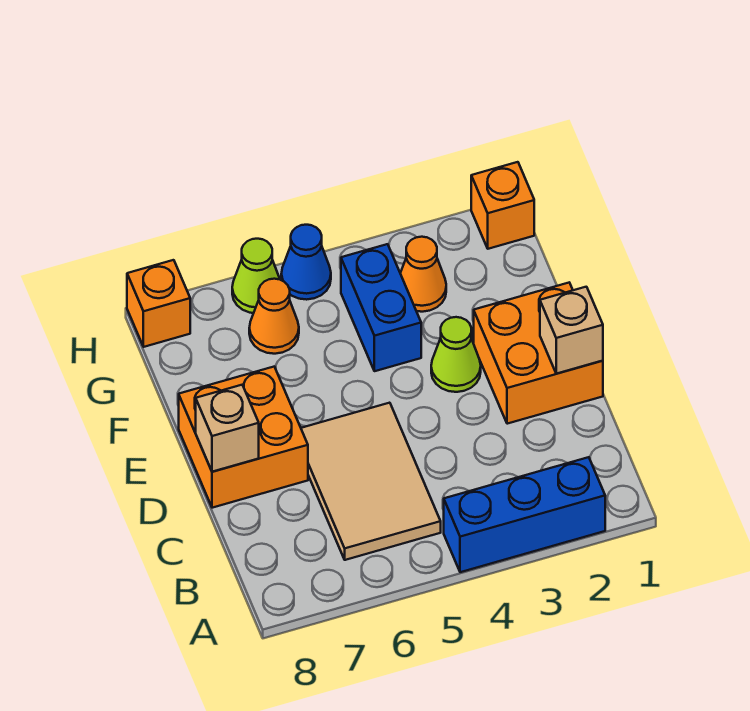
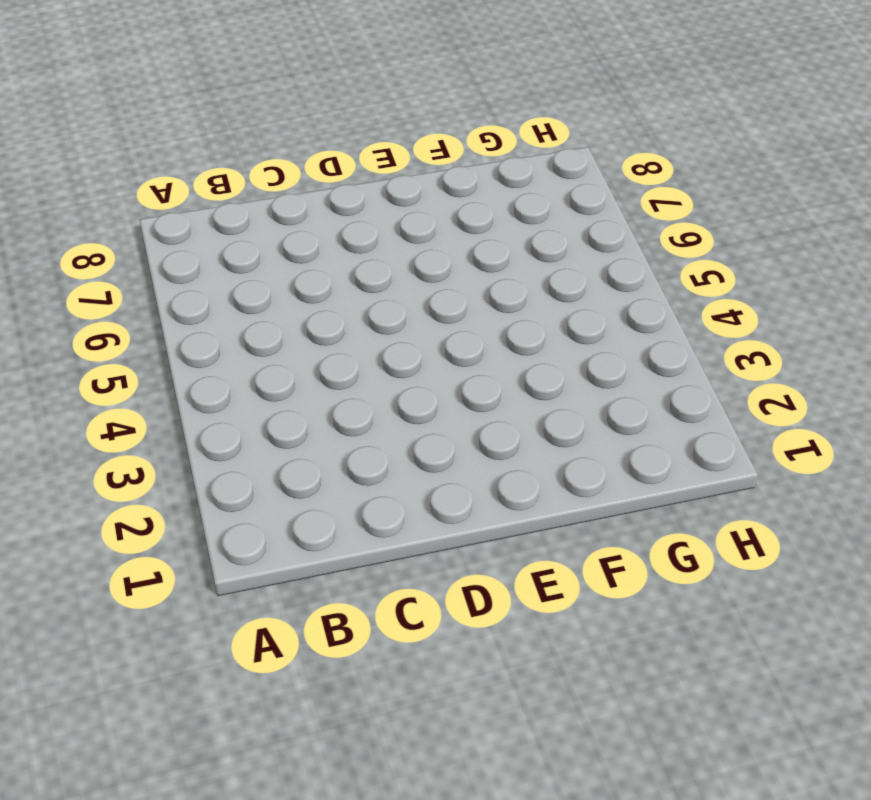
none -> blue 1x3 brick [444,457,605,572]
none -> tan 2x3 tile [301,403,441,560]
none -> orange 2x2 brick [474,283,603,424]

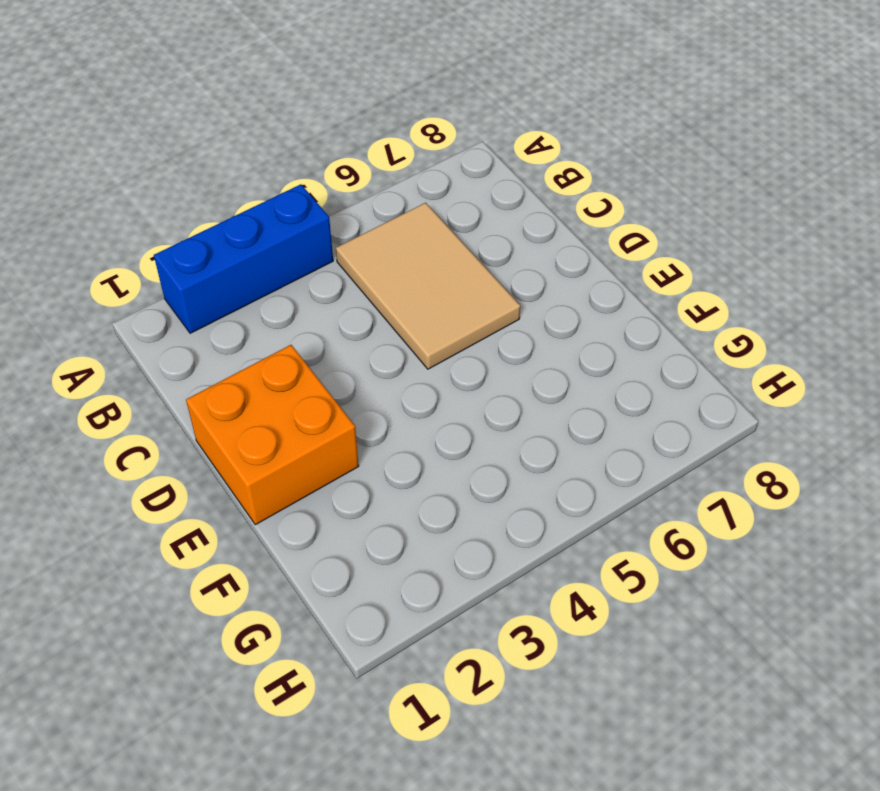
none -> orange 2x2 brick [179,367,308,508]
none -> lime 1x1 cone [431,317,481,392]
none -> blue 1x2 brick [341,244,421,371]

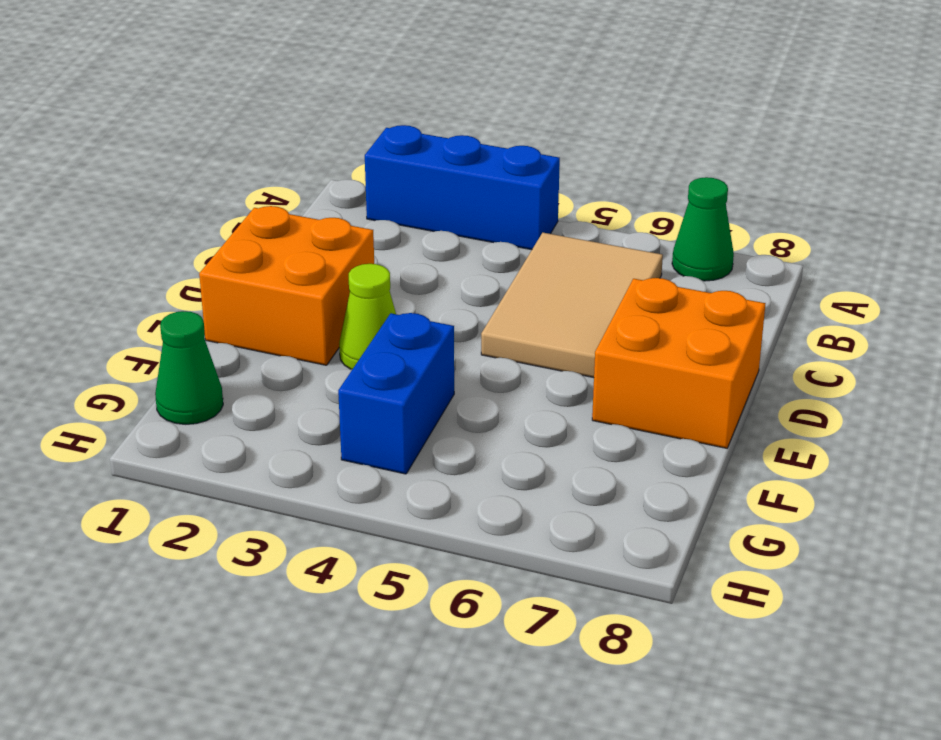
green 1x1 cone [672,177,734,281] -> none
green 1x1 cone [155,311,223,424] -> none
none -> orange 1x1 cone [400,237,446,312]
none -> orange 1x1 cone [249,279,299,354]
none -> orange 1x1 brick [471,162,534,249]

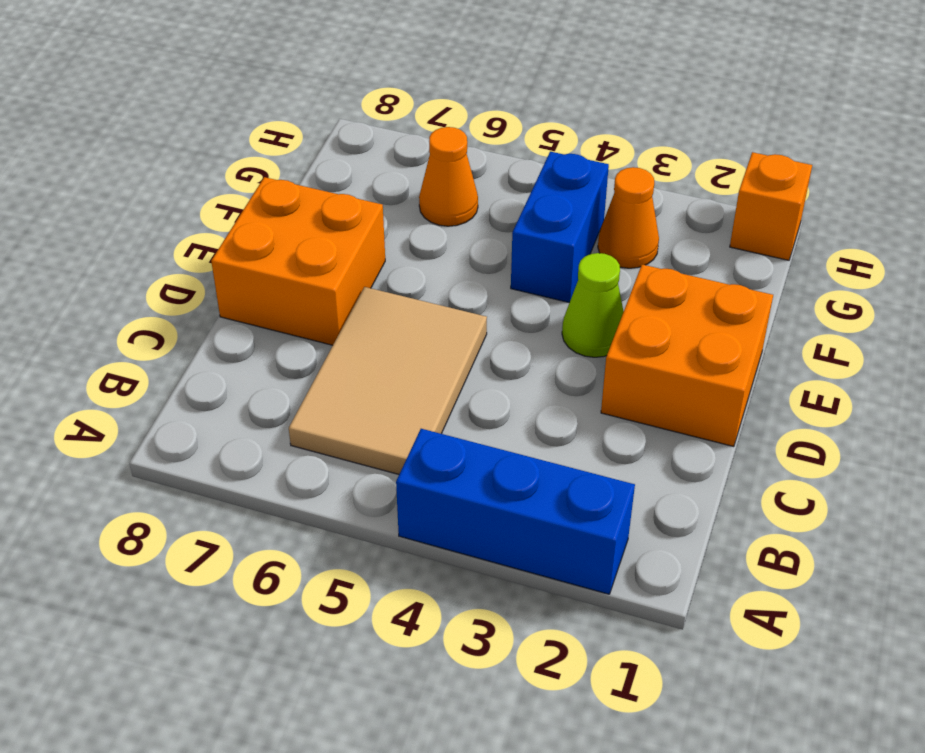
none -> blue 1x1 cone [281,225,331,300]
none -> lime 1x1 cone [232,239,280,313]
none -> orange 1x1 brick [127,260,190,347]

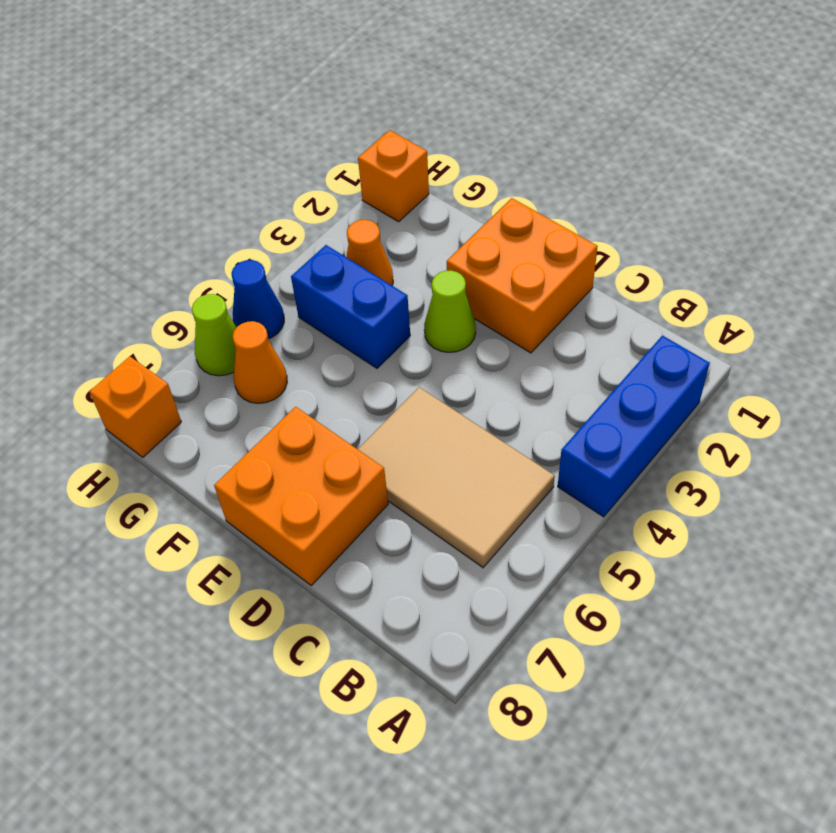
none -> tan 1x1 brick [540,287,603,374]
none -> tan 1x1 brick [196,385,259,472]

